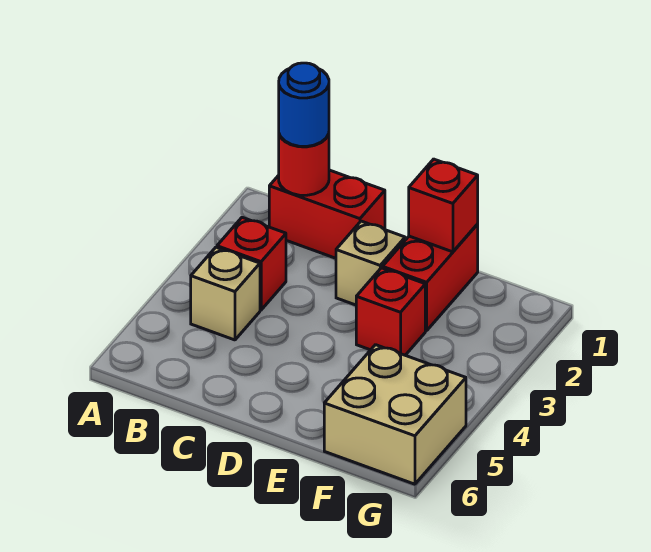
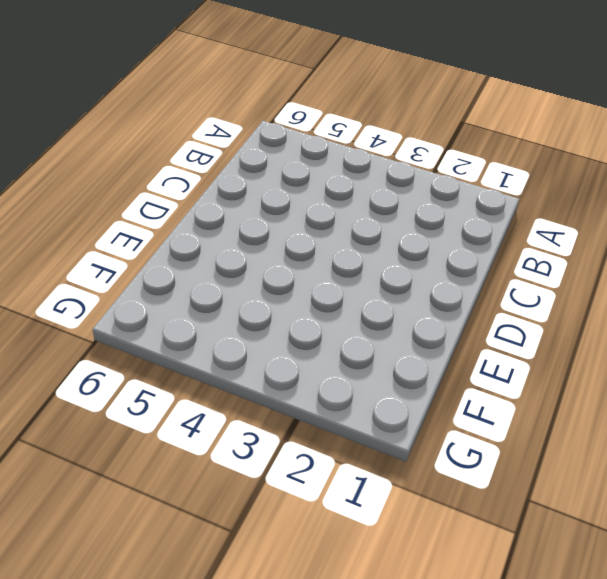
none -> red 1x2 brick [269,170,385,258]
none -> red 1x1 brick [217,217,286,310]

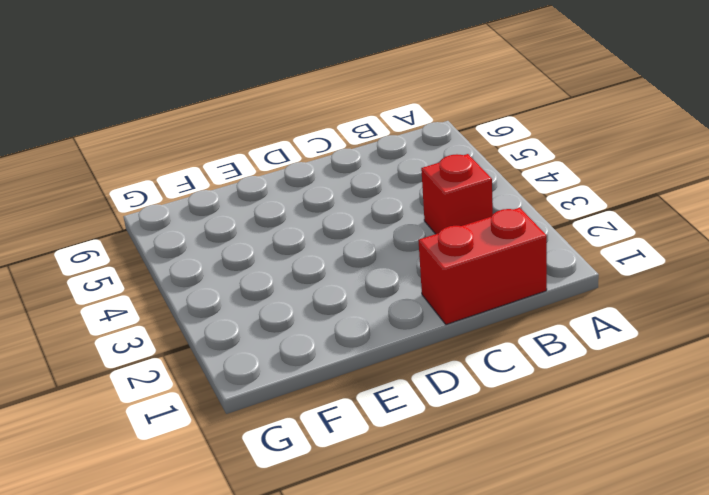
none -> tan 1x1 brick [191,247,260,340]
none -> tan 1x1 brick [336,221,405,305]

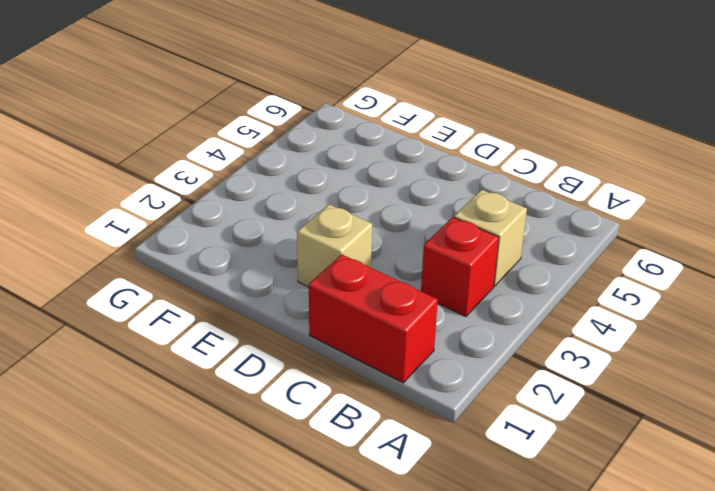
none -> red 1x2 brick [382,224,478,331]
none -> red 1x1 brick [356,268,425,355]

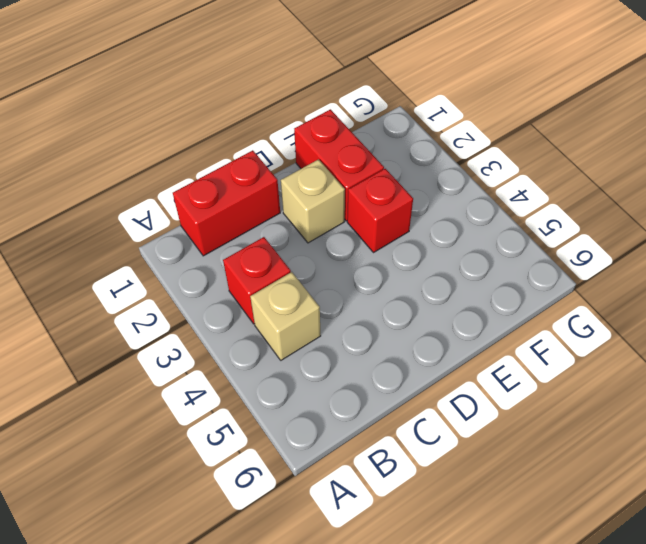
none -> tan 2x2 brick [324,345,466,484]
none -> red 1x1 round brick [279,134,329,195]

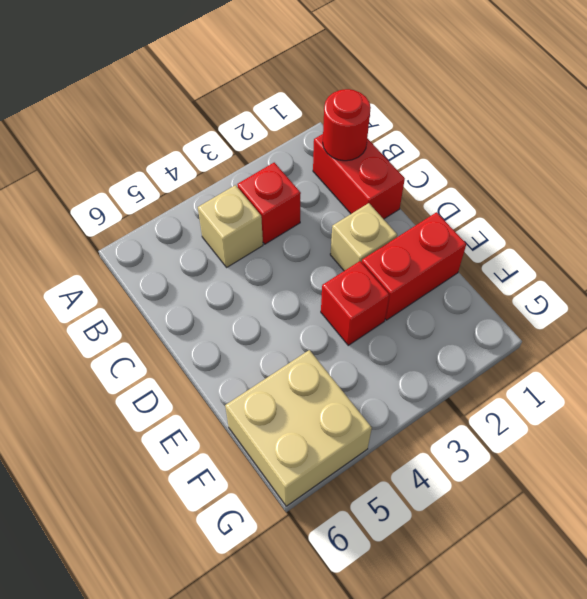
none -> red 1x1 brick [409,159,478,252]
none -> blue 1x1 round brick [279,63,329,146]

